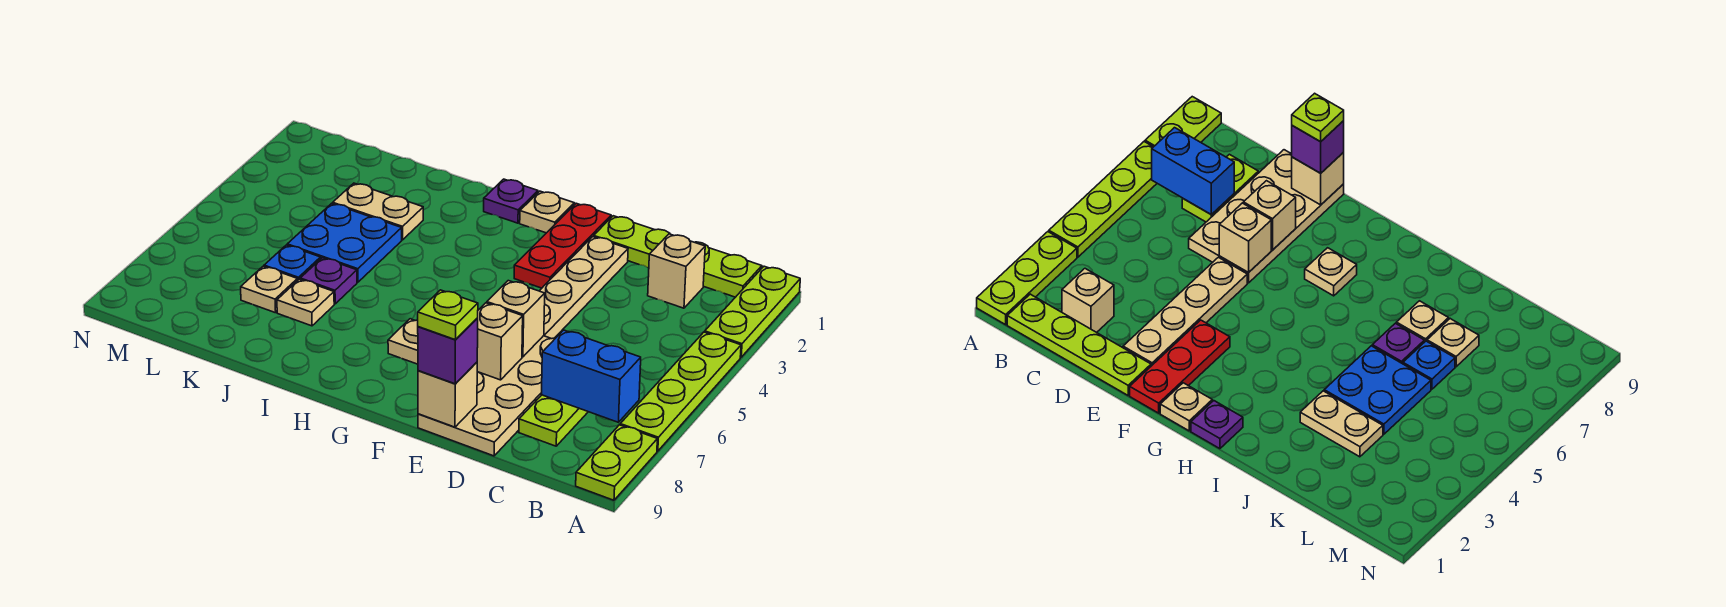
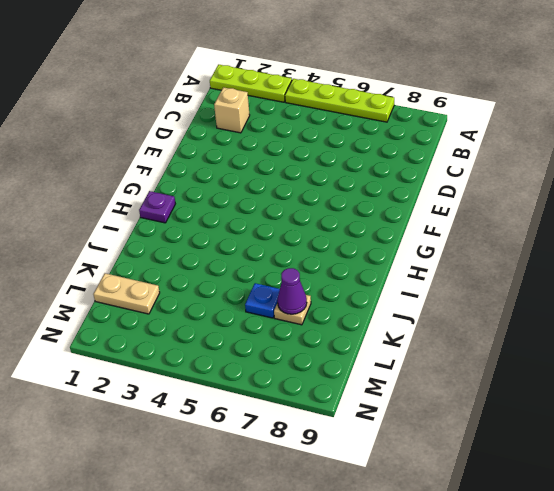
purple 1x1 cone [277,268,307,314] -> none
tan 1x2 plate [93,273,160,314] -> tan 1x2 plate turned to [333,183,423,240]
none -> lime 1x2 plate [576,425,657,500]
none -> lime 1x4 plate [594,216,762,297]
none -> lime 1x2 plate [519,395,588,446]

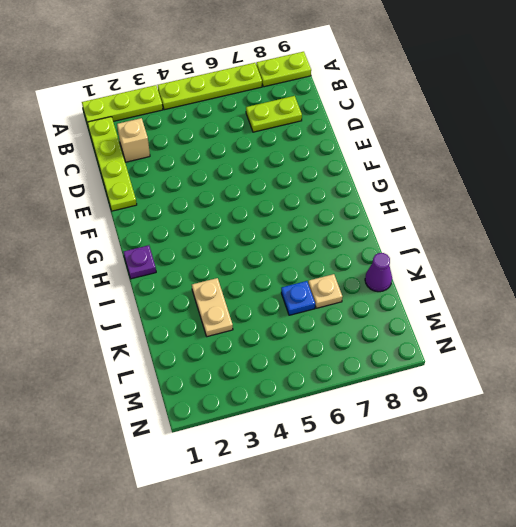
purple 1x1 cone [365,253,392,292] -> none
none -> tan 2x4 plate [418,336,555,456]
none -> tan 1x4 plate [540,237,628,339]
none -> red 1x3 plate [514,203,611,288]

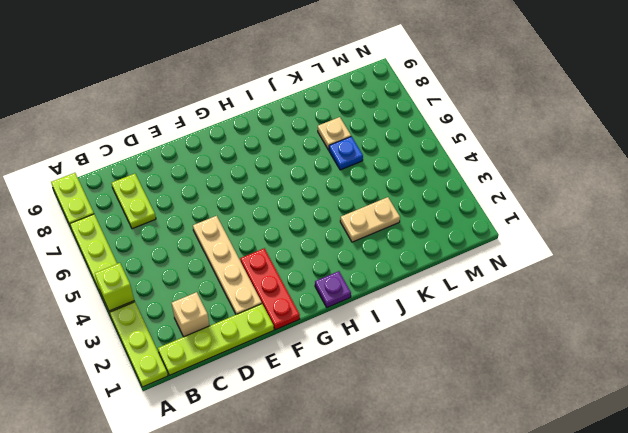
lime 1x1 brick [94,263,134,311] -> none
none -> tan 2x4 plate [418,336,555,456]
none -> tan 1x1 plate [520,191,575,233]
none -> tan 1x1 plate [388,319,418,364]

